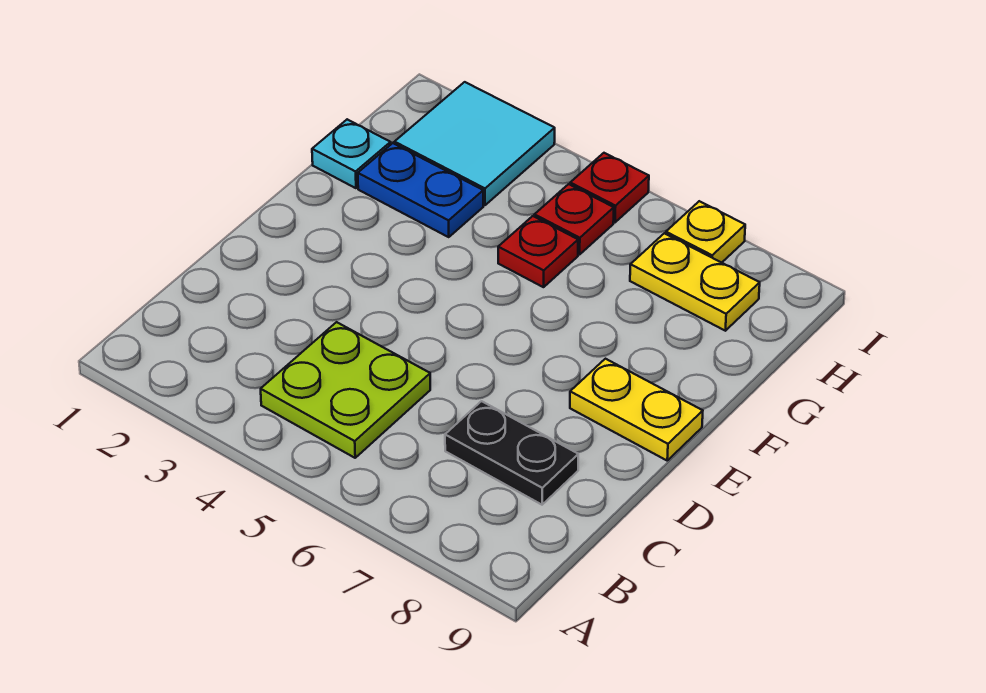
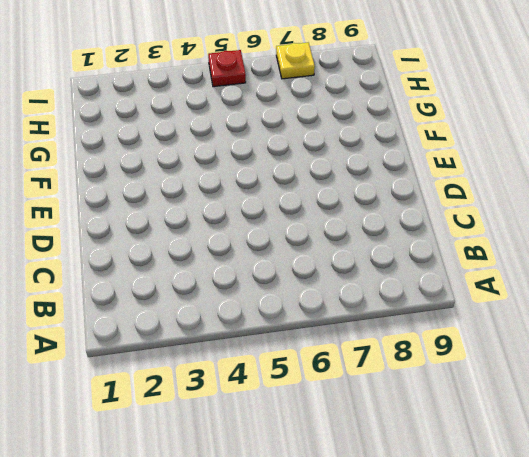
none -> lime 2x2 plate [261,322,430,458]
none -> black 1x2 plate [445,401,578,505]

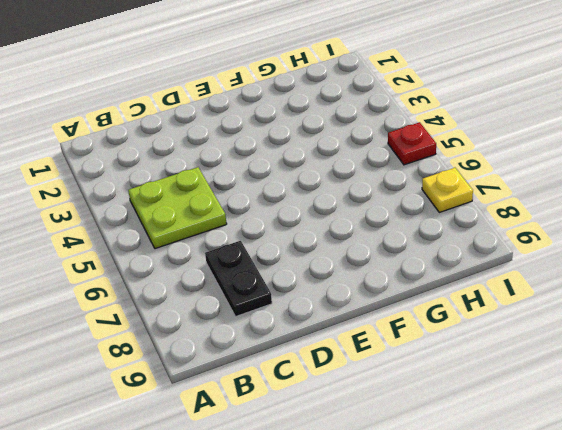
none -> yellow 1x2 plate [570,359,703,460]
none -> cyan 1x1 plate [312,119,391,188]

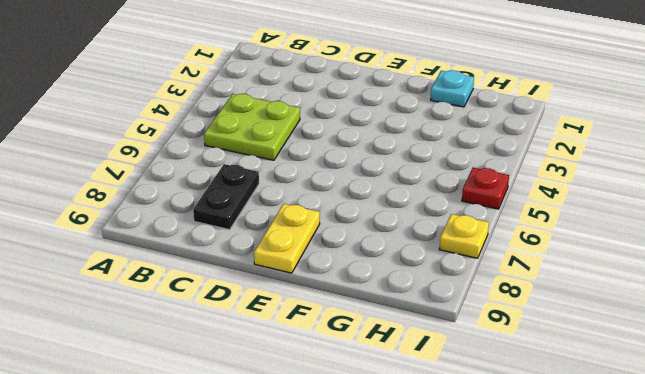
none -> blue 1x2 plate [358,143,483,237]
none -> red 1x1 plate [498,216,578,287]

